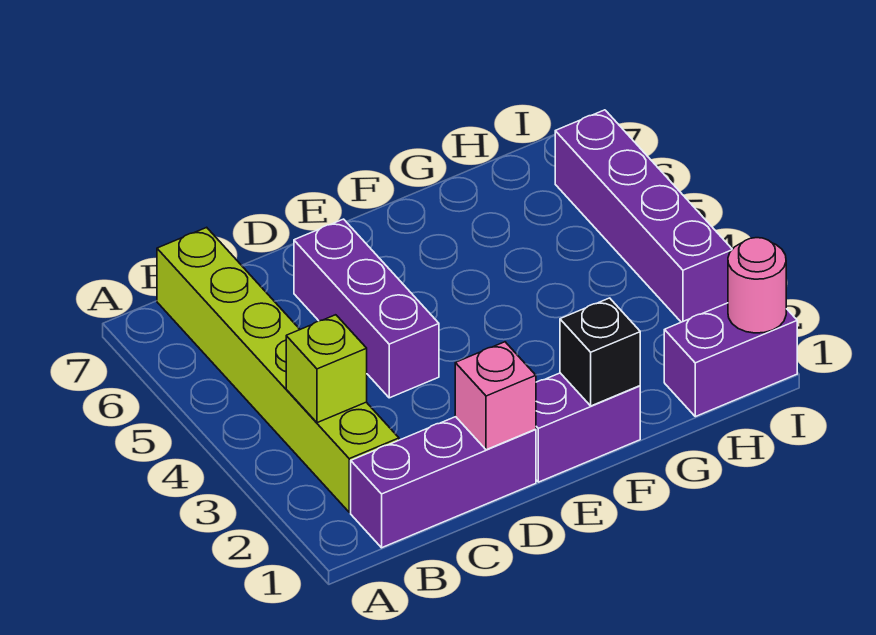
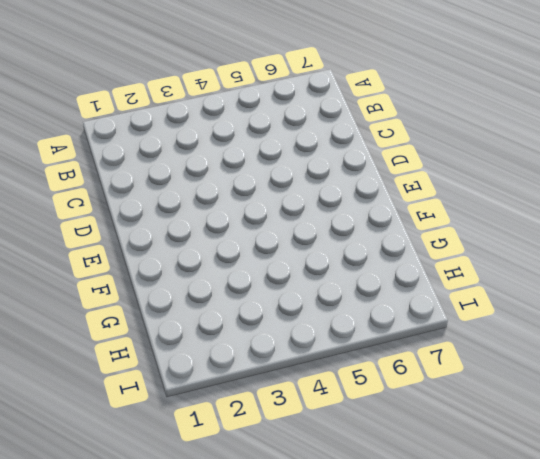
none -> purple 1x3 brick [351,417,536,548]
none -> lime 1x6 brick [157,227,399,512]

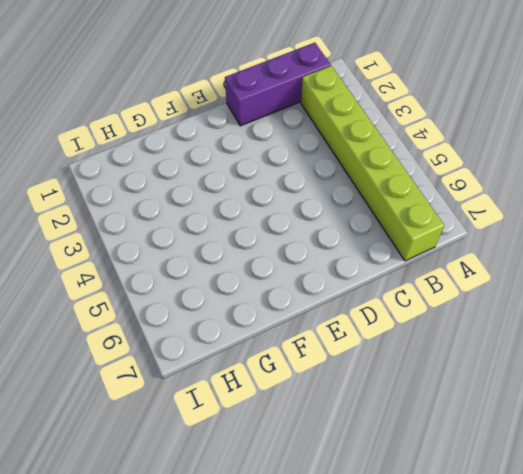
none -> purple 1x3 brick [294,219,439,398]
none -> purple 1x2 brick [536,373,640,482]

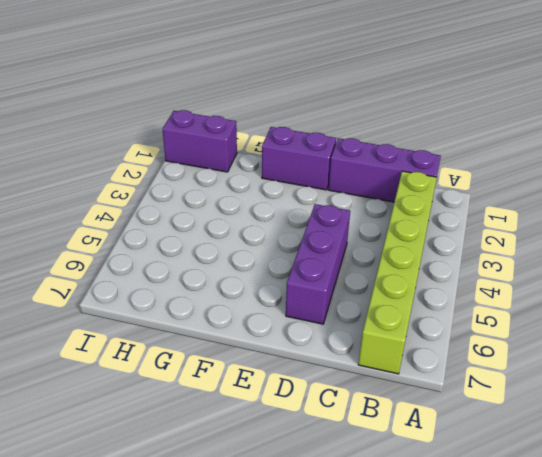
none -> purple 1x4 brick [555,110,732,322]
none -> lime 1x1 brick [286,315,367,423]

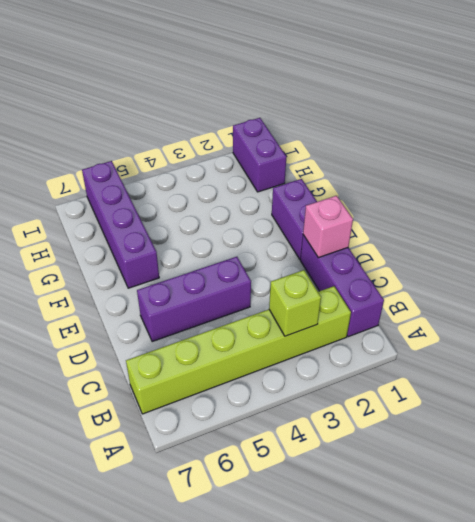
purple 1x4 brick [82,161,159,288] -> purple 1x4 brick turned to [555,110,732,322]
none -> black 1x1 brick [560,298,640,406]
none -> pink 1x1 round brick [728,238,786,333]

